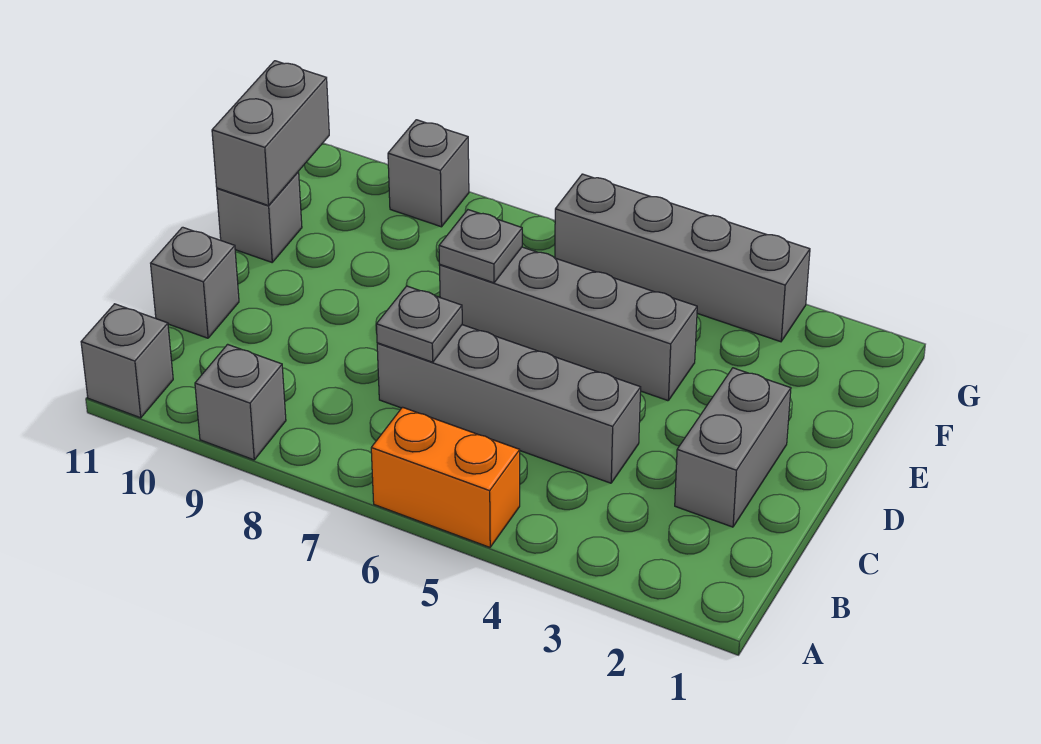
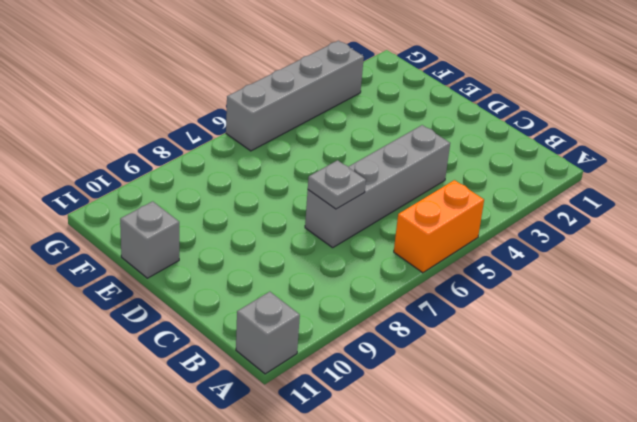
none -> grey 1x1 brick [195,344,286,460]
none -> grey 1x2 brick [675,368,791,527]
none -> grey 1x1 brick [151,227,239,338]

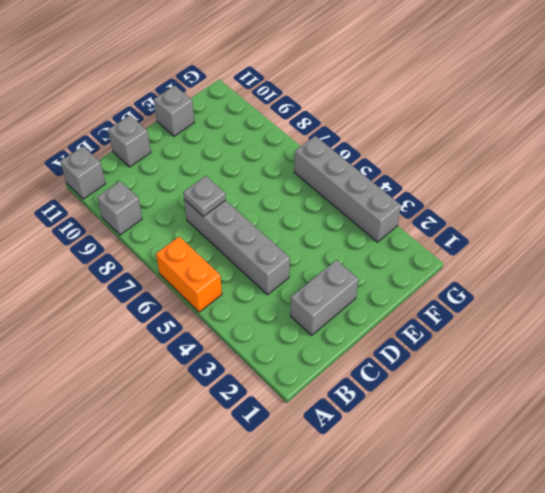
none -> grey 1x4 brick [439,247,697,401]
none -> grey 1x1 brick [388,120,469,227]
none -> grey 1x1 plate [439,210,522,283]

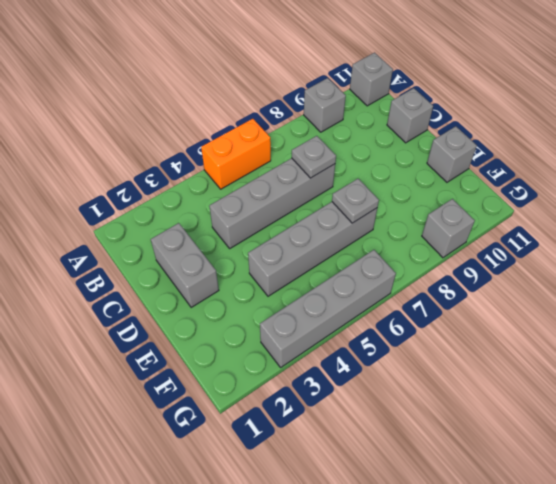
none -> grey 1x2 brick [212,61,329,206]

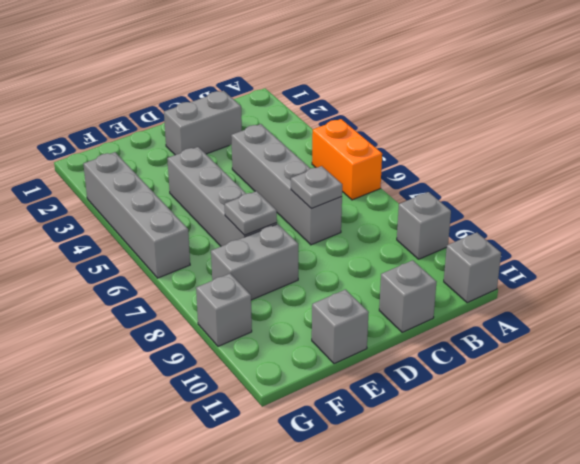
grey 1x2 brick [211,224,298,300] -> grey 1x2 brick moved to [212,61,329,206]

